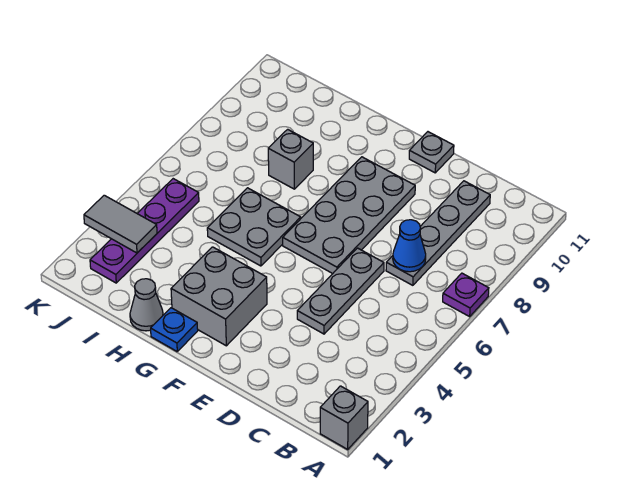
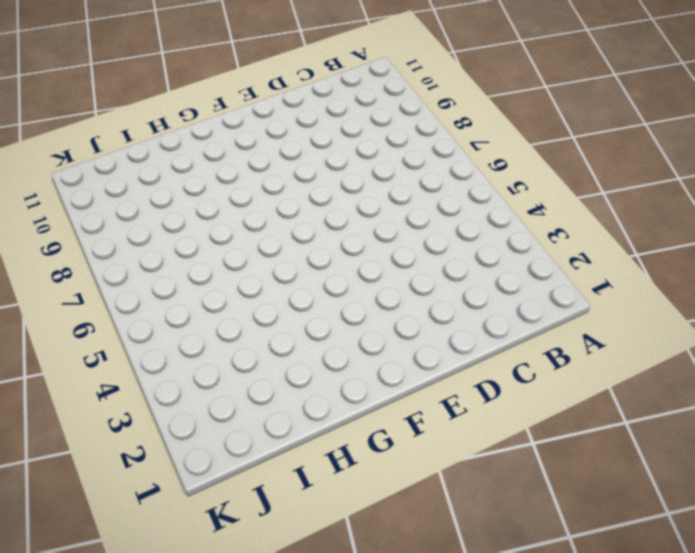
none -> grey 1x1 brick [320,386,368,449]
none -> purple 1x1 plate [443,273,489,317]
none -> grey 1x4 plate [386,181,490,285]

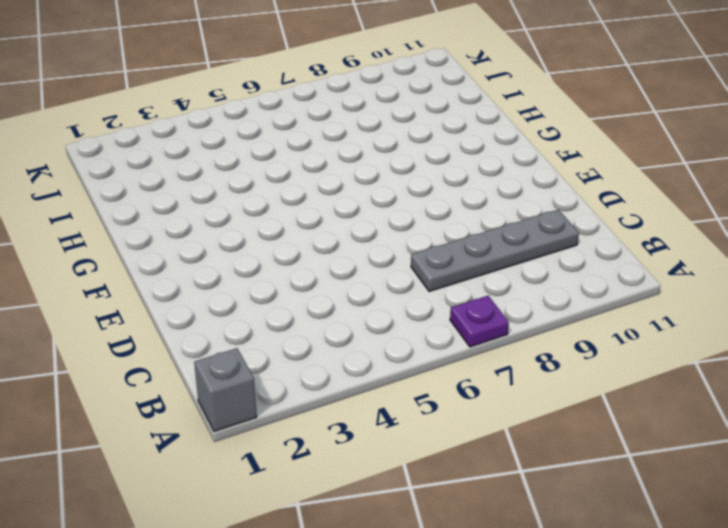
none -> grey 1x3 plate [297,248,384,334]
none -> grey 2x4 plate [283,157,415,274]
none -> grey 1x1 plate [409,132,454,173]

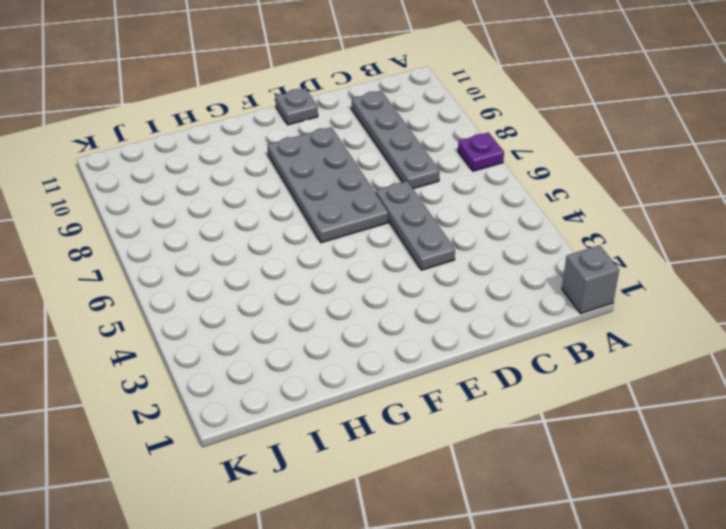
none -> grey 2x2 brick [171,247,267,346]
none -> blue 1x1 plate [151,308,198,351]
none -> grey 2x2 plate [207,188,301,266]

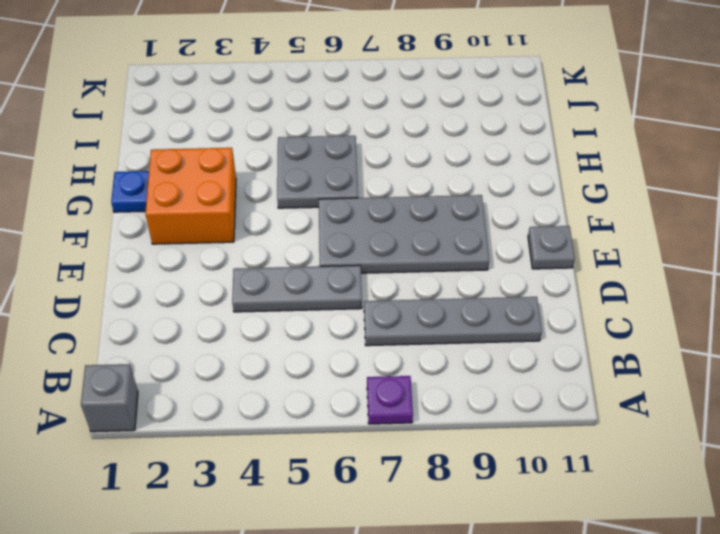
orange 2x2 brick [145,148,236,244] -> grey 2x2 brick [171,247,267,346]
none -> grey 1x1 cone [130,279,163,331]
none -> grey 1x1 brick [268,129,313,189]
none -> purple 1x4 plate [90,179,199,283]

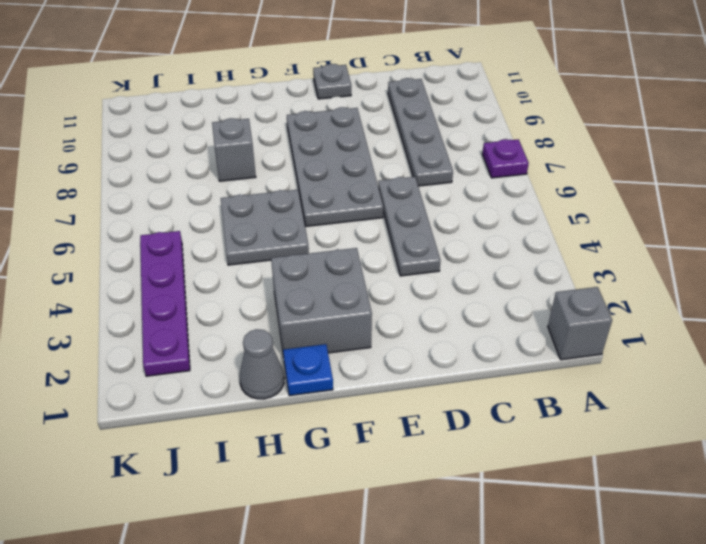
none -> blue 1x1 cone [393,220,426,272]
none -> grey 1x2 tile [84,195,157,253]

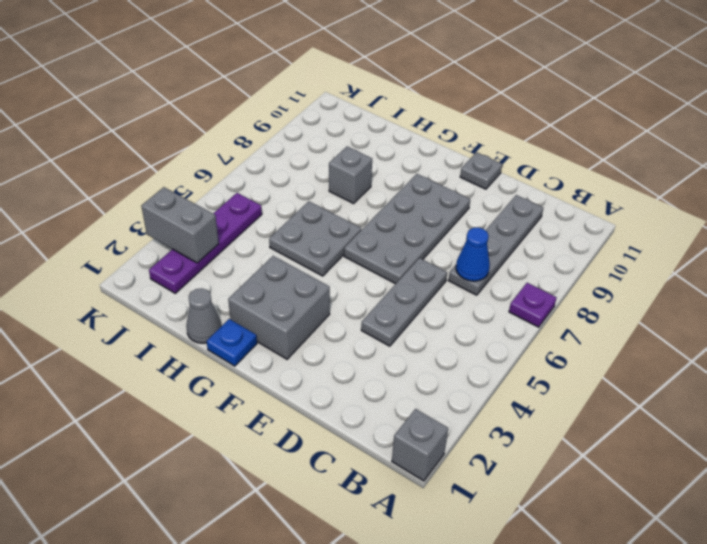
grey 1x2 brick [141,187,219,263] -> grey 1x2 tile [84,195,157,253]

